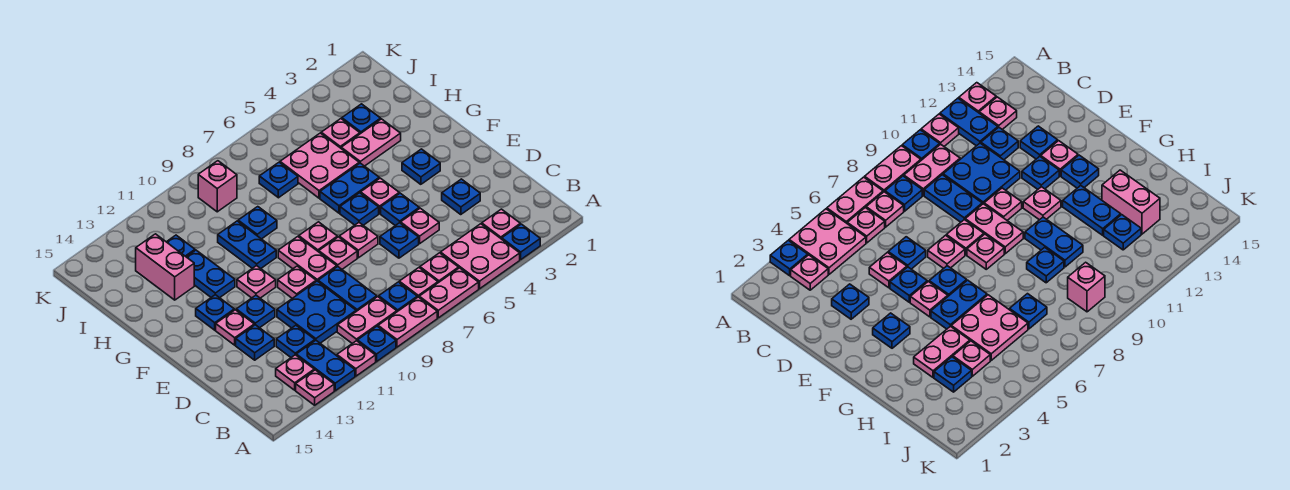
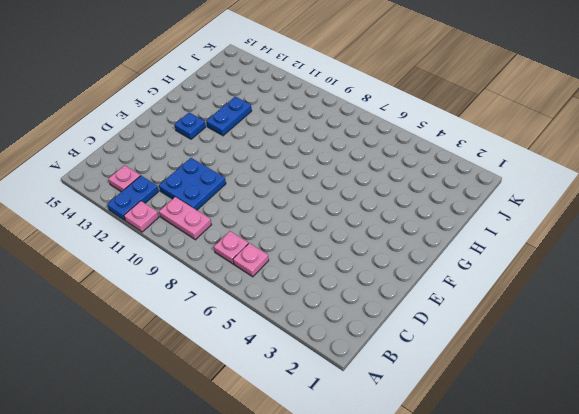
none -> blue 1x1 plate [502,224,540,259]
none -> pink 2x2 plate [441,224,520,289]
none -> pink 1x2 plate [419,268,479,318]
none -> pink 1x2 plate [378,297,437,347]

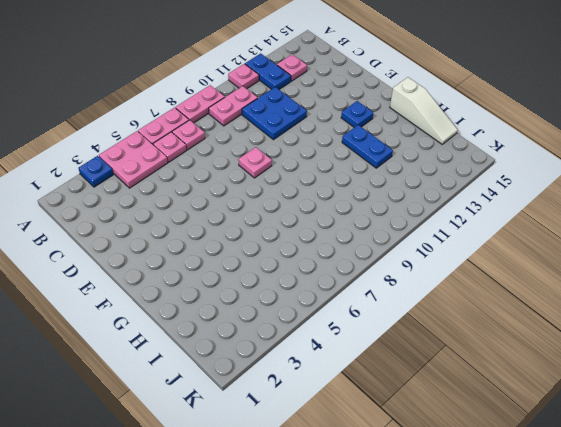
white 1x3 slope [390,77,458,144] -> none
none -> blue 1x1 plate [357,326,396,362]
none -> pink 1x1 plate [296,370,334,405]
none -> pink 1x1 plate [482,209,520,239]
none -> blue 1x1 plate [379,282,417,312]

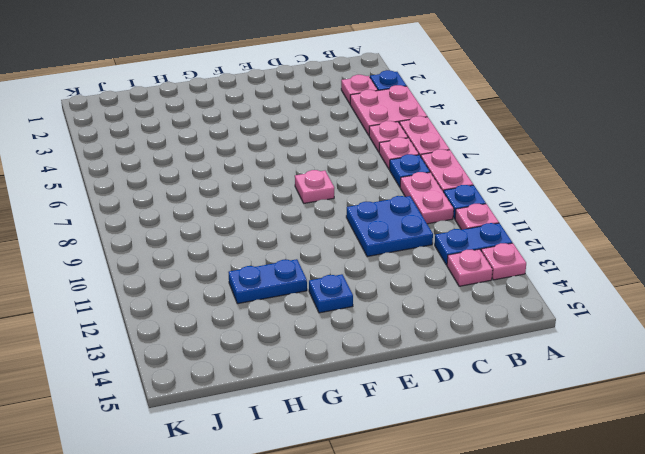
none -> blue 1x2 plate [318,267,377,311]
none -> blue 1x1 plate [276,325,315,357]
none -> blue 1x1 plate [442,179,480,215]
none -> pink 1x1 plate [401,208,439,244]

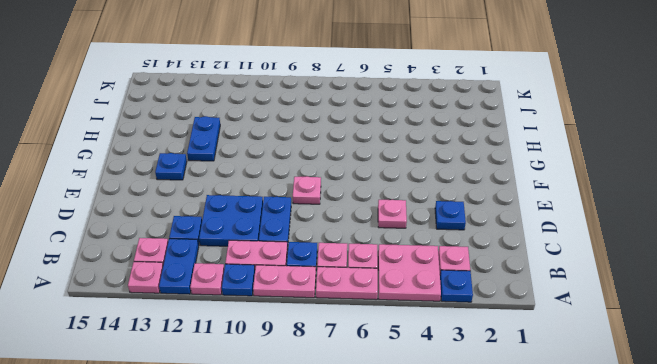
none -> blue 1x1 plate [380,223,419,258]
none -> blue 1x1 plate [236,325,274,360]
none -> blue 1x1 plate [381,193,419,226]
none -> pink 1x1 plate [339,223,378,258]

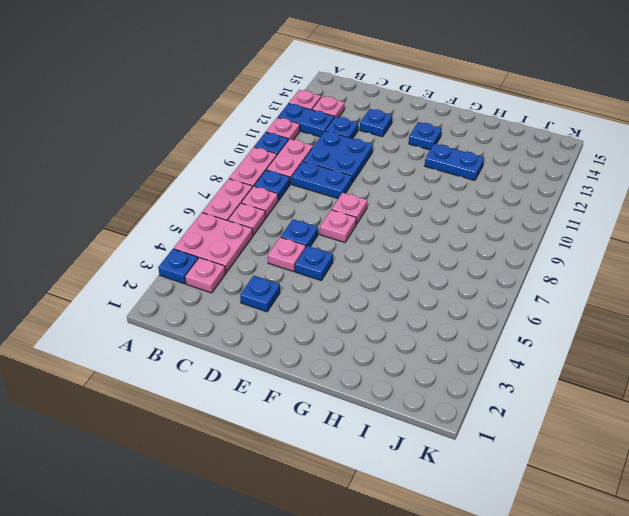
none -> pink 1x2 plate [278,237,337,281]
none -> pink 1x1 plate [278,266,316,298]
none -> blue 1x1 plate [236,295,275,328]
none -> pink 1x1 plate [216,310,254,345]

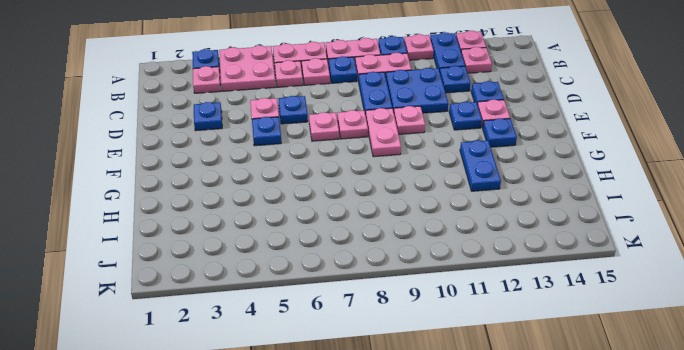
none -> blue 1x1 plate [402,149,440,184]
none -> pink 1x1 plate [361,178,399,213]
none -> blue 1x1 plate [340,193,379,225]
none -> pink 1x1 plate [299,222,337,252]

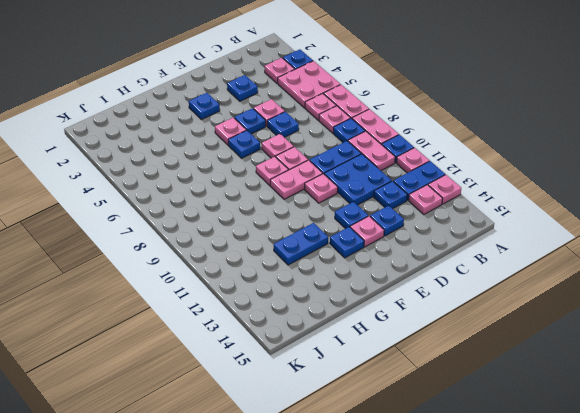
none -> pink 1x1 plate [237,266,276,298]
none -> blue 1x2 plate [320,163,379,213]
none -> blue 1x2 plate [218,221,276,268]
none -> pink 1x2 plate [341,119,401,166]

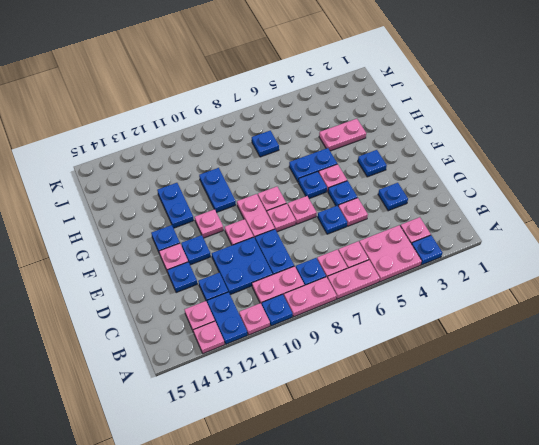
none -> pink 2x2 plate [280,133,359,198]
none -> blue 1x1 plate [238,207,277,239]
none -> pink 1x2 brick [136,234,194,300]
none -> blue 1x1 plate [342,104,381,134]

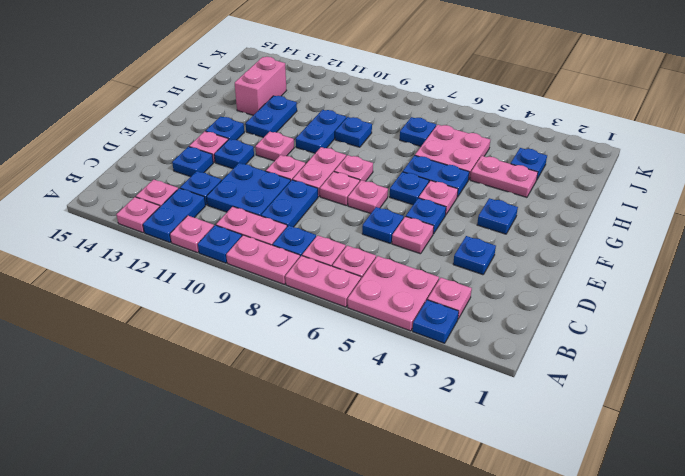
none -> pink 1x1 plate [321,119,360,148]
none -> blue 1x1 plate [167,235,195,257]
none -> pink 1x1 brick [198,161,237,212]

